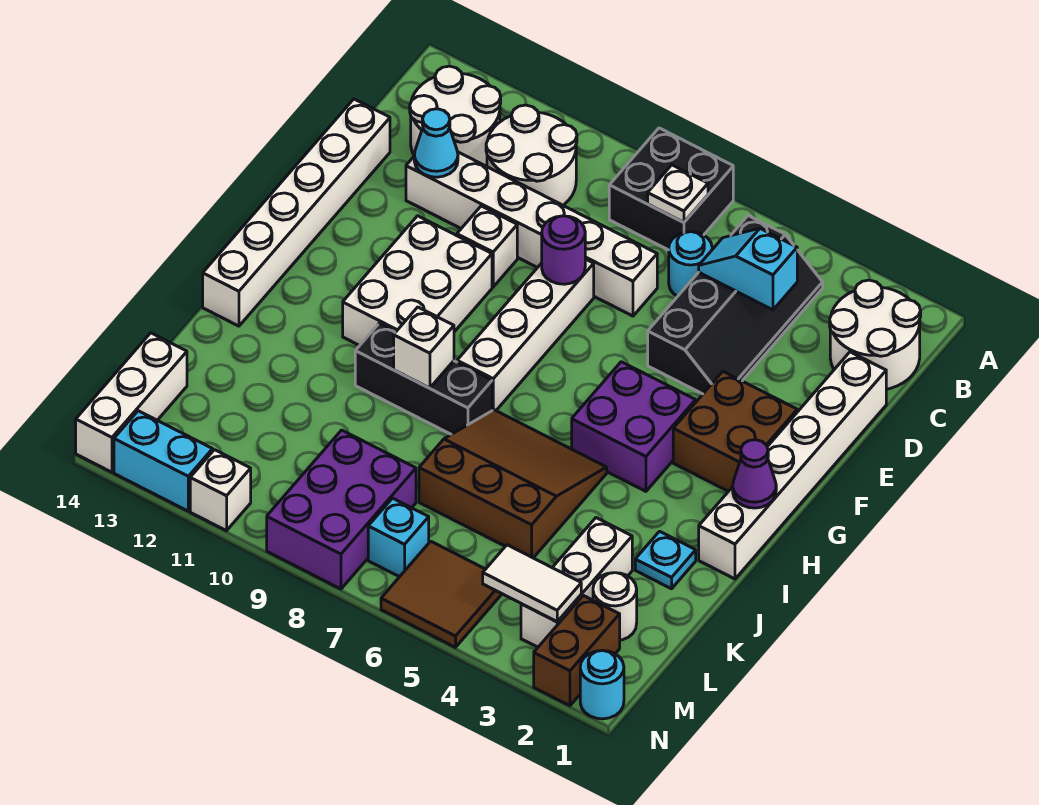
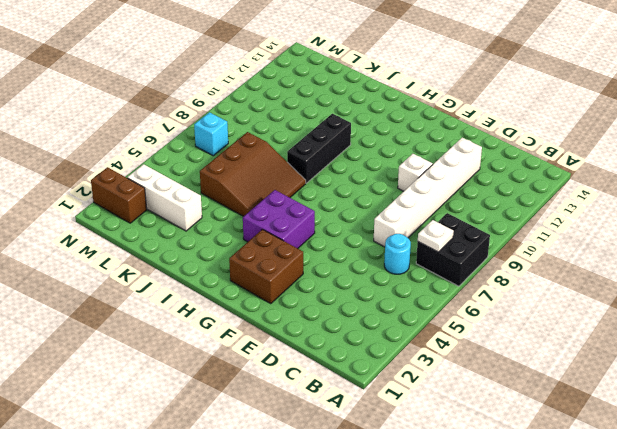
none -> white 2x2 round brick [830,280,921,389]
none -> black 2x4 slope [648,216,823,394]
none -> white 2x2 round brick [486,105,577,205]
none -> white 2x2 round brick [410,66,501,166]

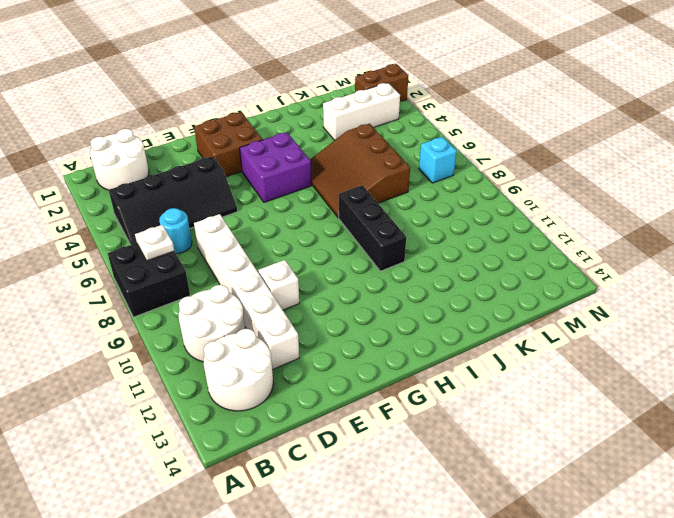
black 2x4 slope [109,156,237,245] -> black 2x4 slope turned to [648,216,823,394]
none -> white 1x6 brick [699,352,886,579]
none -> white 1x6 brick [203,99,390,326]
none -> white 1x4 brick [457,259,594,410]
none -> white 2x3 brick [343,216,492,346]

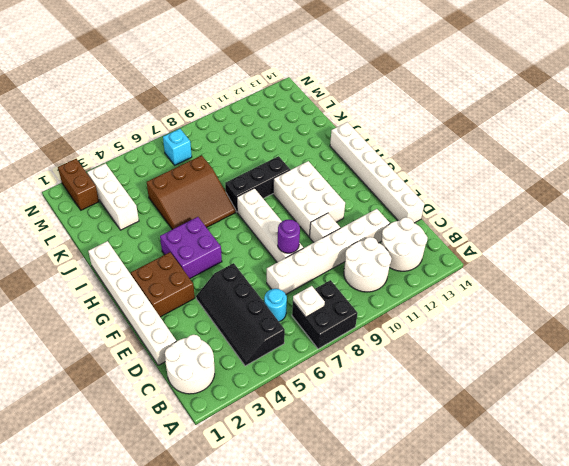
none -> cyan 1x1 plate [635,531,696,589]
none -> white 1x1 round brick [593,573,637,640]
none -> purple 2x3 brick [267,430,416,589]
none -> white 1x3 brick [76,333,187,472]

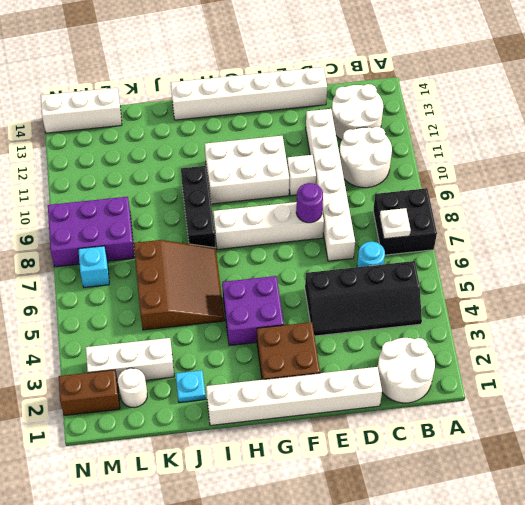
none -> brown 2x2 tile [381,541,502,647]
none -> cyan 1x1 round brick [580,651,624,719]
none -> white 1x1 brick [190,450,251,531]
none -> cyan 1x2 brick [114,411,213,511]

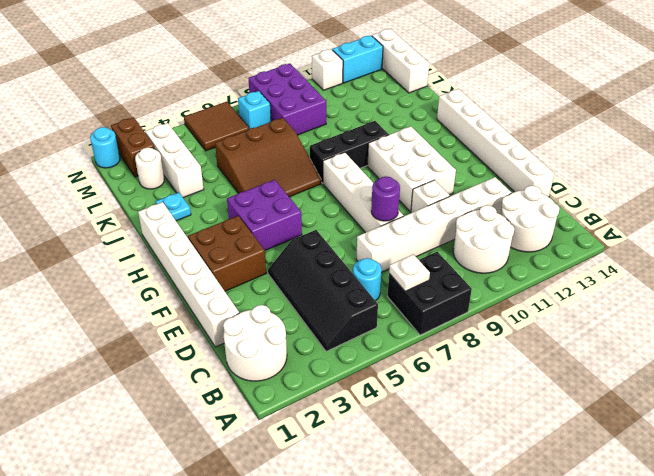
none -> cyan 1x2 slope [699,228,797,310]
none -> cyan 1x1 cone [414,109,458,177]
none -> purple 1x1 cone [733,440,776,508]
none -> white 1x1 brick [394,307,454,388]

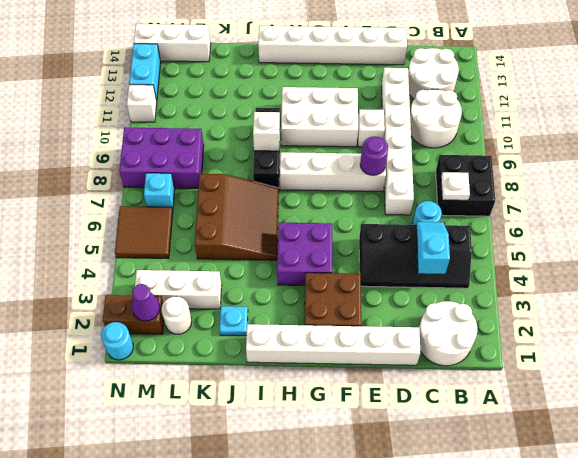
purple 1x1 cone [132,284,160,321] -> purple 1x1 cone moved to [733,440,776,508]
none -> cyan 1x1 cone [414,109,458,177]
none -> white 1x2 tile [483,545,581,622]

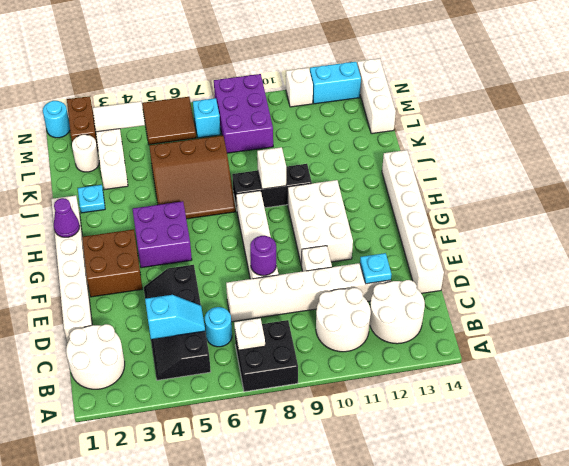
cyan 1x1 plate [360,253,392,284] -> cyan 1x1 cone [414,109,458,177]

